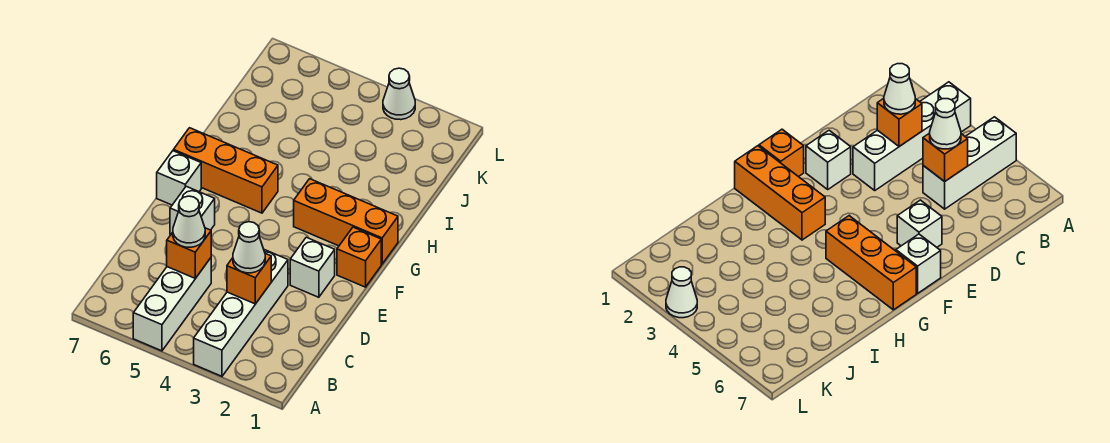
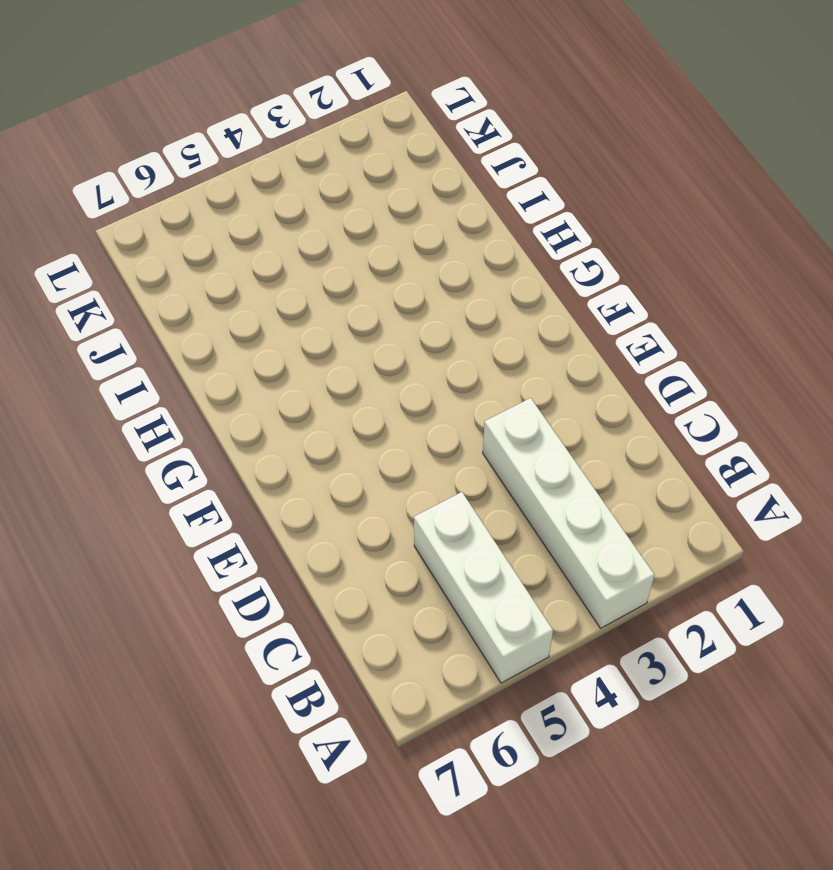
none -> white 1x1 brick [290,237,335,297]
none -> white 1x1 brick [170,186,215,235]
none -> orange 1x1 brick [337,227,381,287]

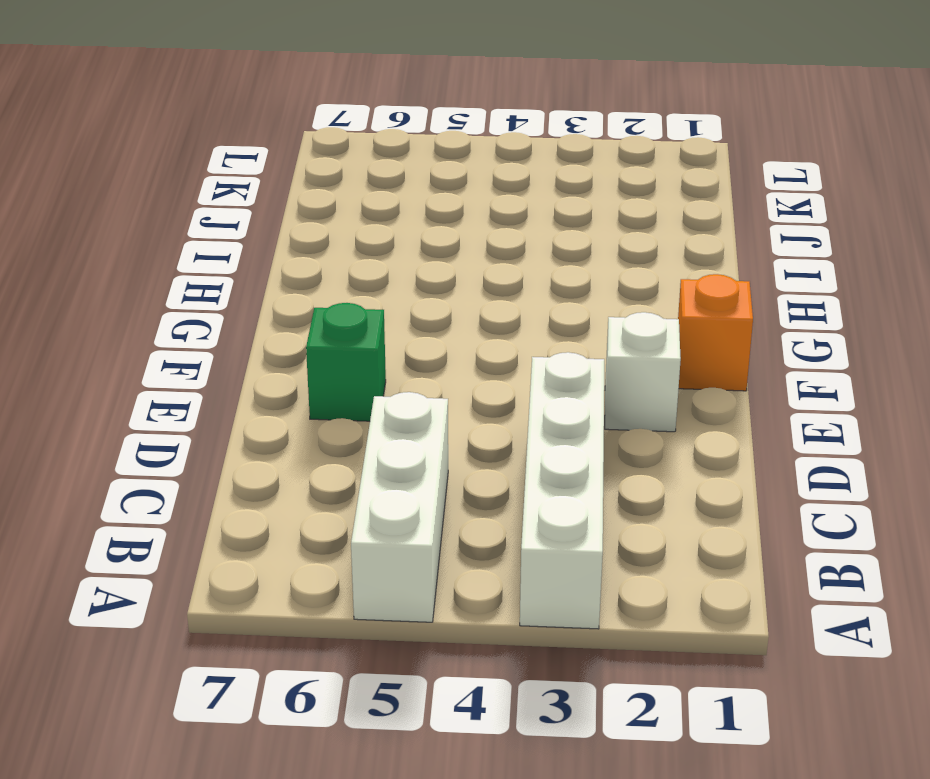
green 1x1 brick [306,303,386,421] -> white 1x1 brick [170,186,215,235]
none -> white 1x1 brick [157,151,201,205]
none -> orange 1x3 brick [294,179,398,264]
none -> orange 1x3 brick [173,128,278,213]

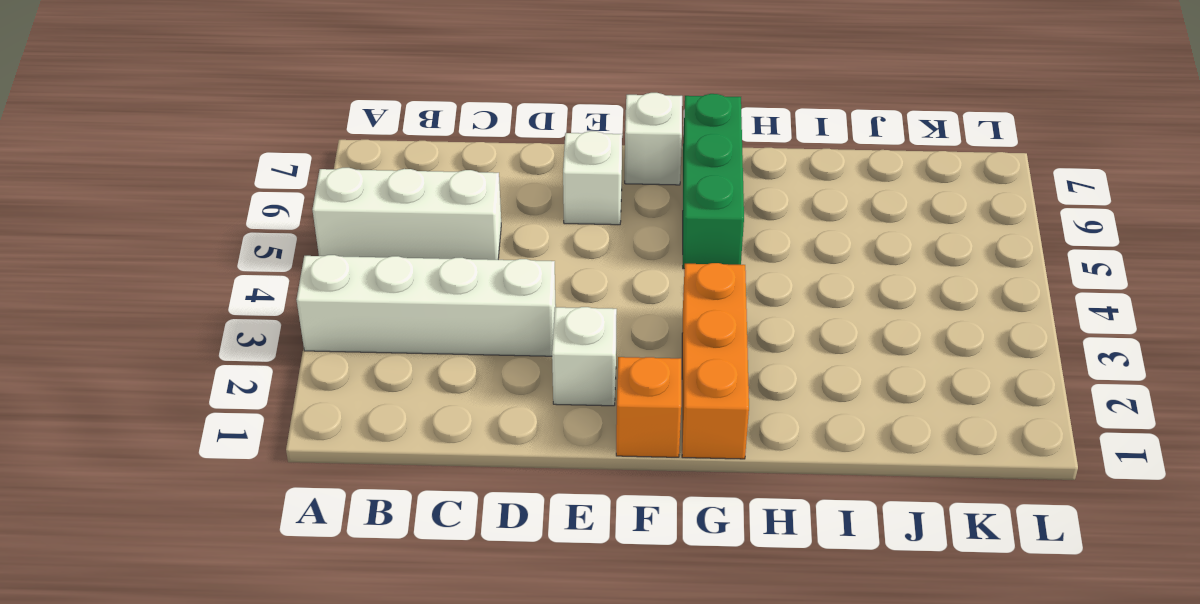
green 1x3 brick [683,94,744,269] -> orange 1x3 brick [173,128,278,213]
none -> white 1x1 cone [383,68,415,120]
none -> orange 1x1 brick [227,253,271,304]
none -> orange 1x1 brick [167,228,211,278]

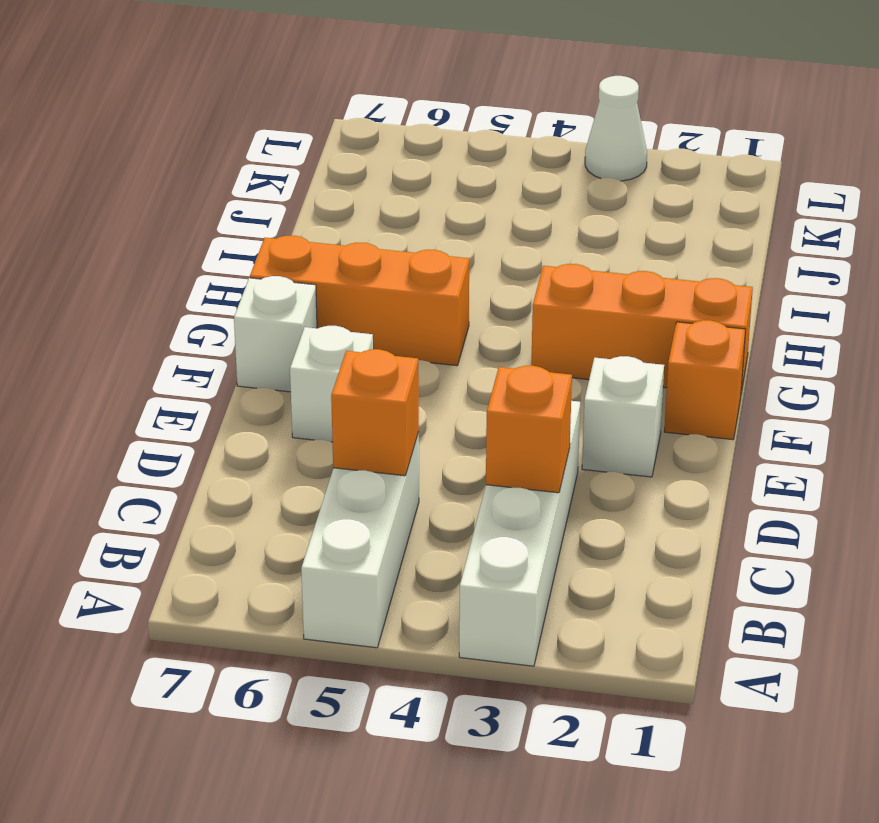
none -> white 1x1 cone [233,222,265,273]
none -> white 1x1 cone [173,196,205,247]

